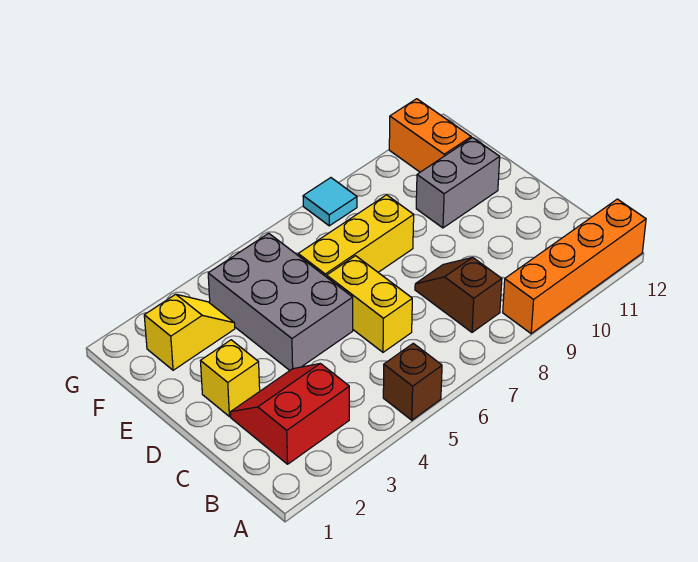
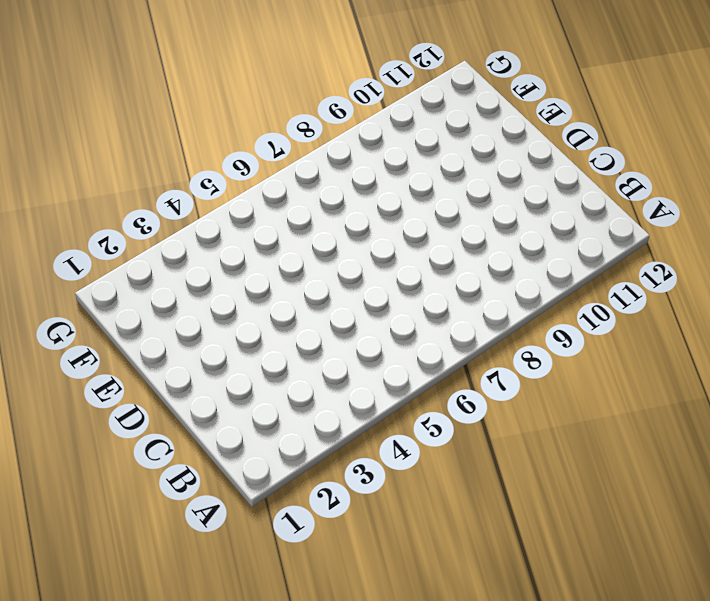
none -> brown 1x1 brick [383,343,442,420]
none -> orange 1x4 brick [503,199,646,334]
none -> red 2x2 slope [231,363,349,464]

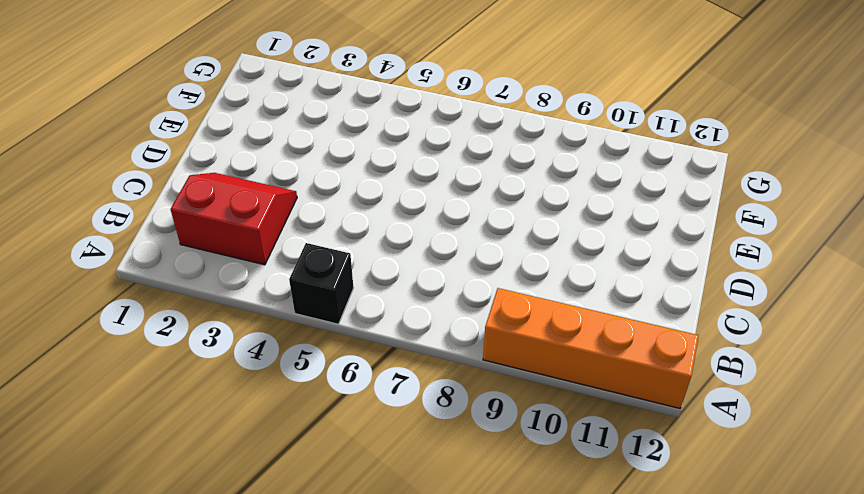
black 1x1 brick [289,243,354,324] -> brown 1x1 brick [383,343,442,420]
none -> brown 1x2 slope [415,257,502,332]
none -> yellow 1x2 brick [327,256,412,352]
none -> yellow 1x1 brick [201,340,260,417]

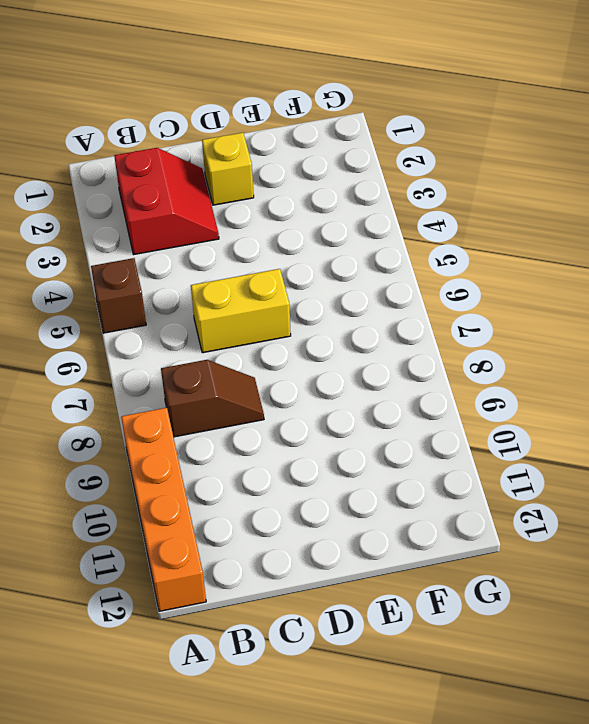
none -> grey 2x3 brick [208,233,353,370]
none -> yellow 1x3 brick [298,195,414,277]
none -> grey 1x2 brick [416,138,500,228]

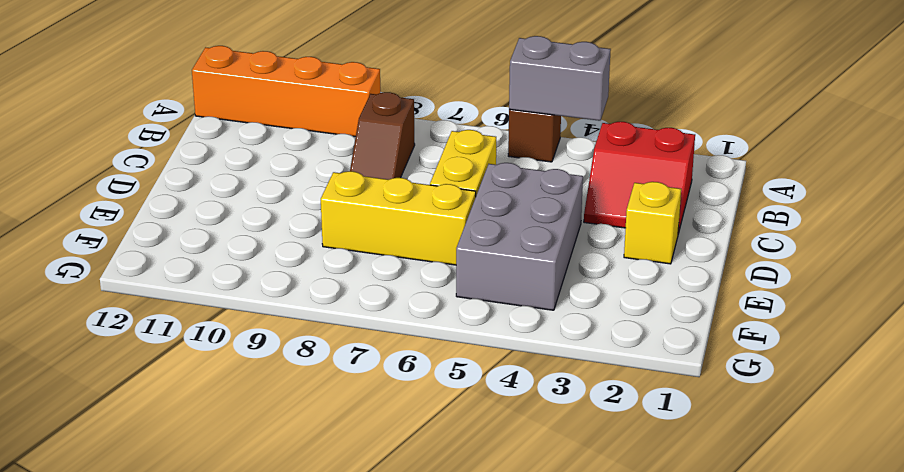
grey 1x2 brick [509,36,611,121] -> grey 1x2 brick moved to [416,138,500,228]
none -> yellow 1x2 slope [144,294,235,370]
none -> orange 1x2 brick [389,99,471,172]
none -> cyan 1x1 tile [303,178,357,226]

